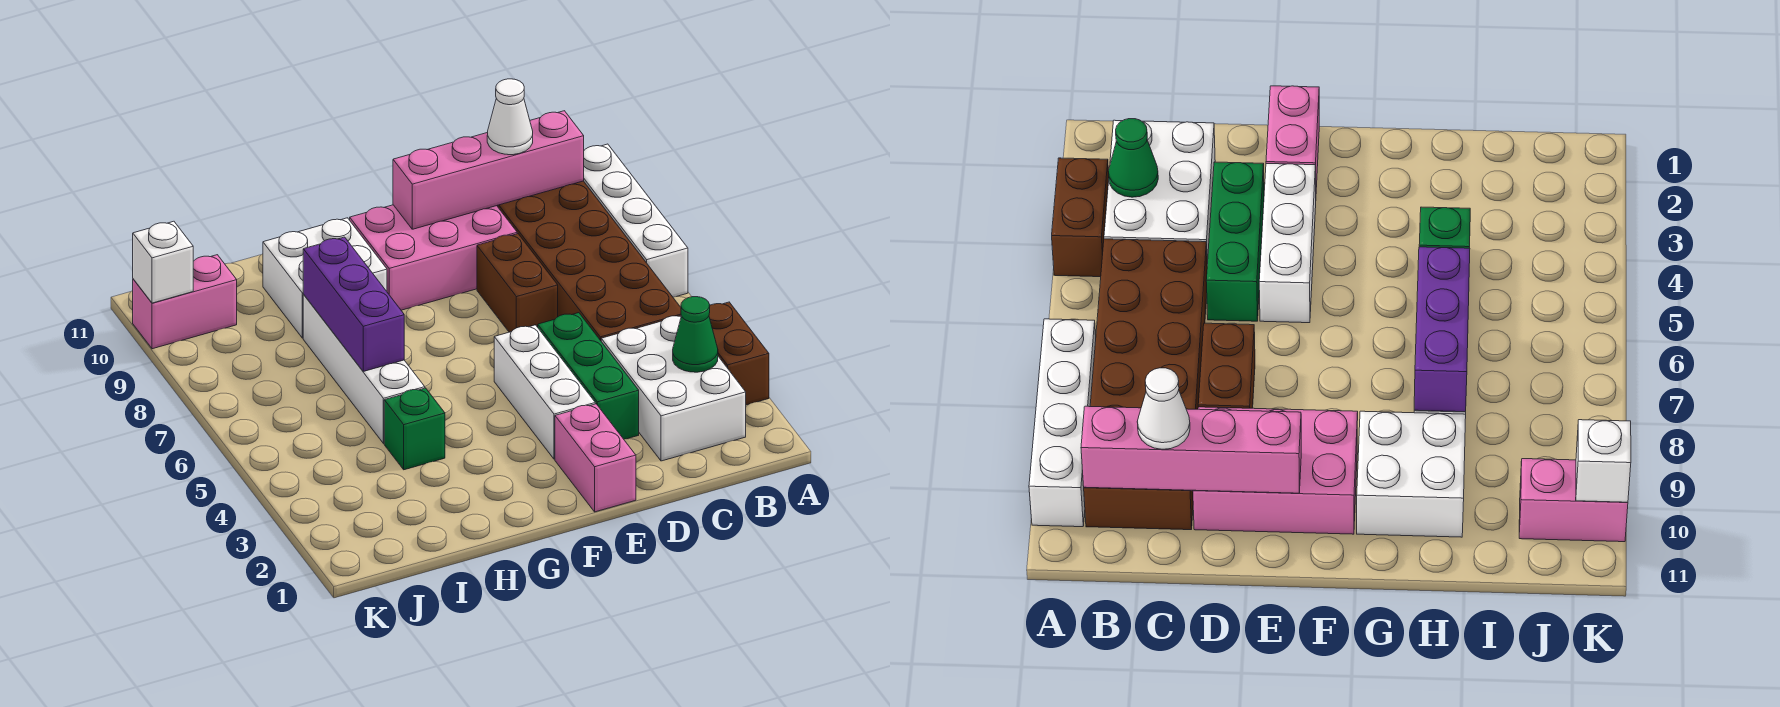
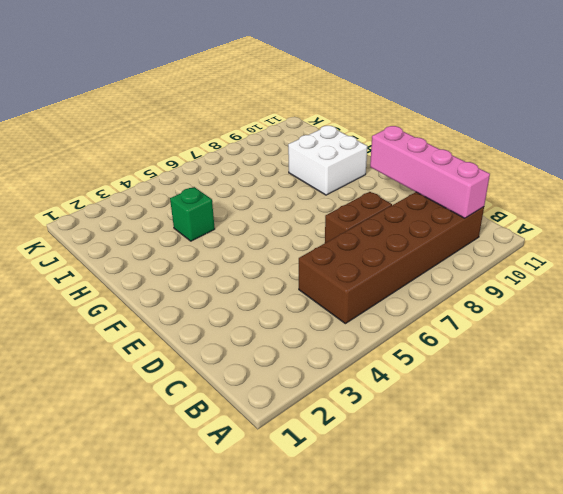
none -> brown 1x2 brick [709,302,769,405]
none -> white 1x4 brick [584,144,688,297]
none -> white 2x3 brick [601,316,746,461]

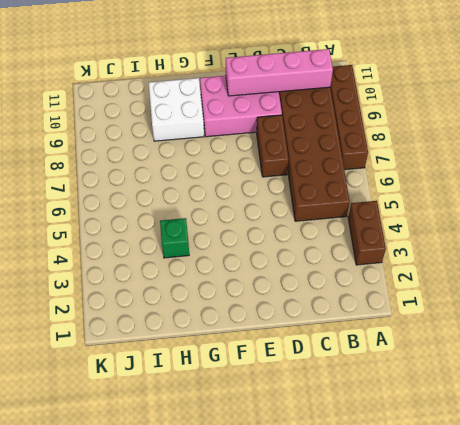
brown 1x4 brick [330,65,368,170] -> white 1x4 brick [584,144,688,297]
none -> white 2x3 brick [601,316,746,461]
none -> green 1x3 brick [538,313,639,439]
none -> pink 1x2 brick [555,404,636,512]

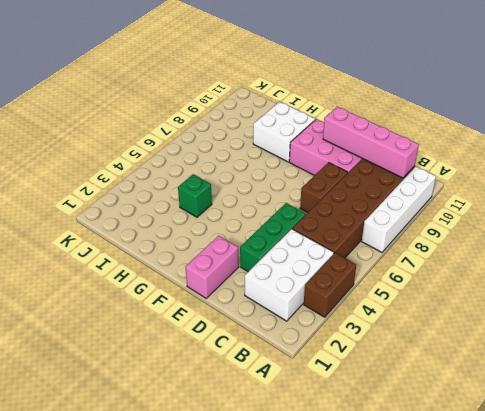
none -> white 1x3 brick [494,325,595,459]
none -> white 1x4 brick [303,295,425,444]
none -> pink 1x2 brick [133,255,237,349]

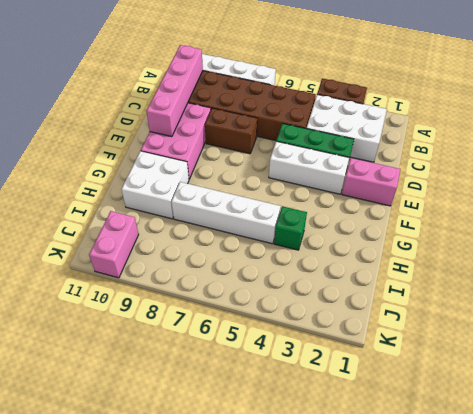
none -> green 1x1 cone [673,297,718,372]
none -> purple 1x3 brick [303,237,404,371]
none -> white 1x1 brick [133,221,193,303]

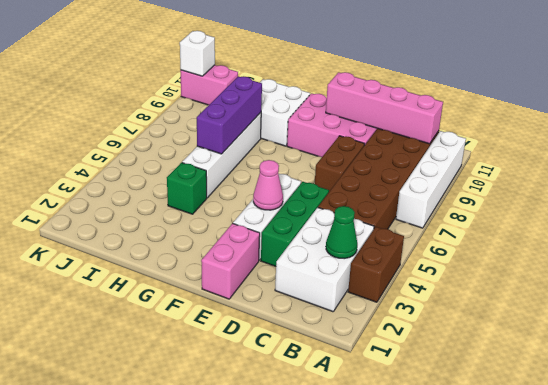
pink 1x1 cone [253,160,283,210] -> none
none -> white 1x1 cone [487,79,533,155]

